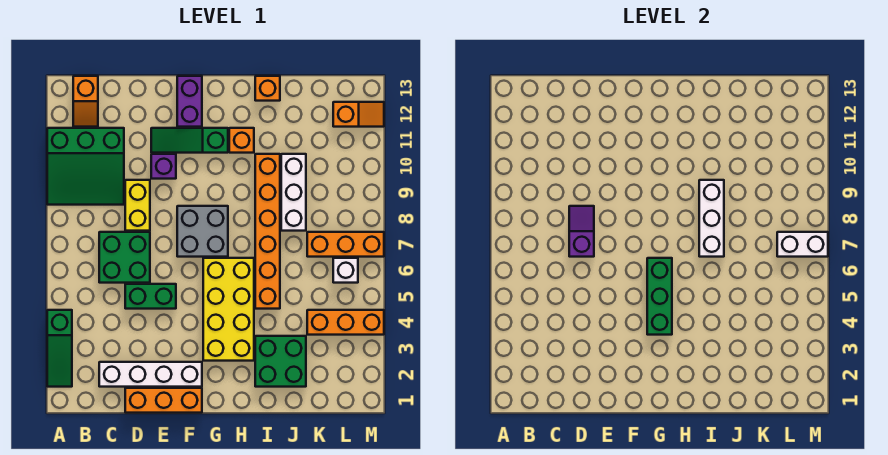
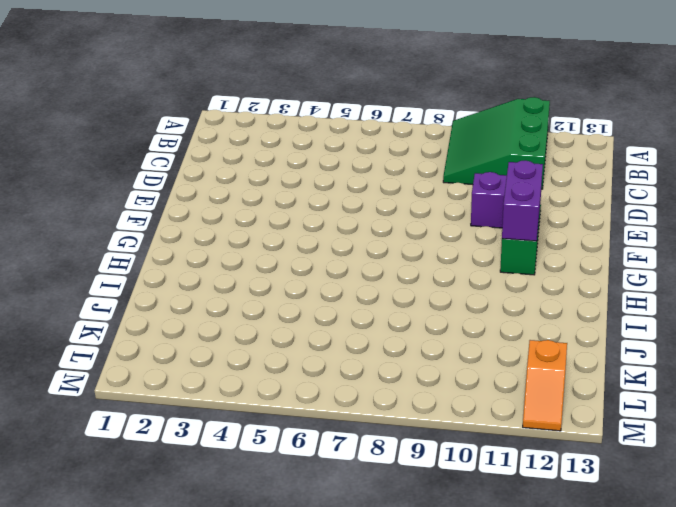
purple 1x2 brick [502,160,543,241] -> purple 1x2 brick turned to [177,76,202,127]
none -> green 1x3 slope [47,310,72,387]
none -> orange 1x2 slope [73,76,98,127]
none -> white 1x4 brick [99,362,202,387]

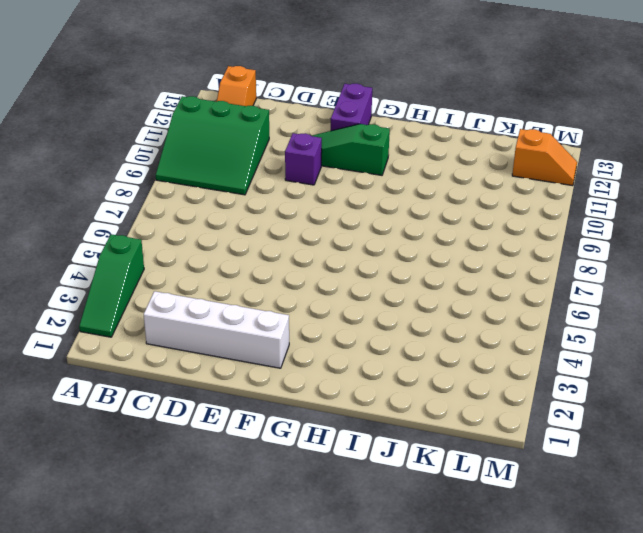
none -> green 2x2 brick [99,232,150,283]
none -> orange 1x3 brick [125,388,202,413]
none -> green 1x2 brick [125,284,176,309]

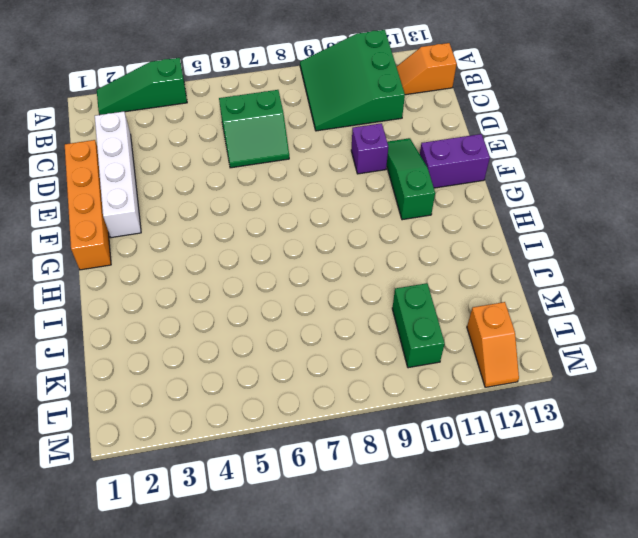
green 2x2 slope [219,90,289,168] -> green 2x2 brick [99,232,150,283]
orange 1x4 brick [65,140,111,270] -> orange 1x3 brick [125,388,202,413]
green 1x2 brick [392,283,445,368] -> green 1x2 brick moved to [125,284,176,309]
none -> yellow 1x2 brick [125,180,150,231]
none -> grey 2x2 brick [177,206,228,257]
none -> yellow 2x4 brick [203,258,254,361]

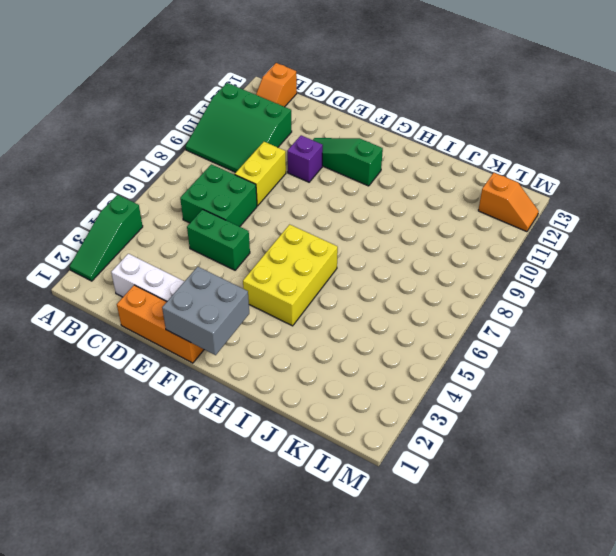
grey 2x2 brick [162,267,249,355] -> grey 2x2 brick moved to [177,206,228,257]
yellow 2x3 brick [243,224,338,326] -> yellow 2x4 brick [203,258,254,361]
none -> purple 1x2 brick [177,76,202,127]
none -> orange 1x1 brick [229,128,254,153]
none -> green 2x2 brick [255,336,306,387]

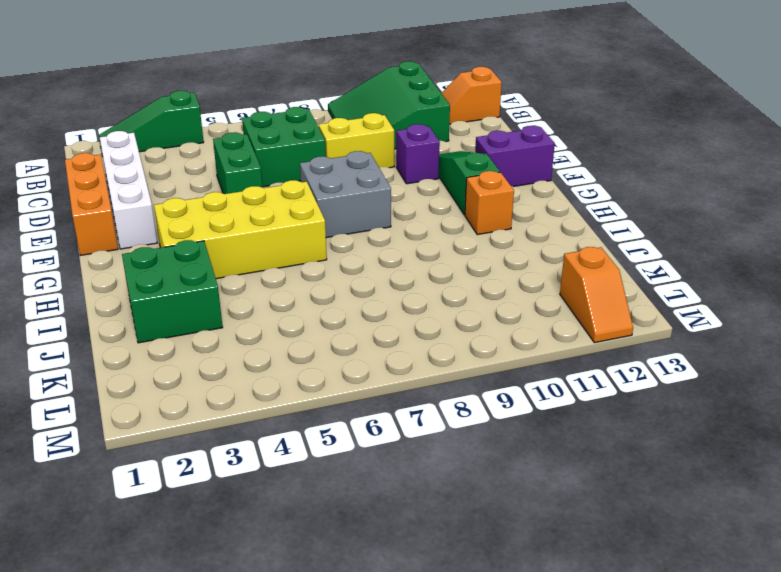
none -> orange 1x6 brick [255,154,280,309]
none -> orange 1x1 brick [255,76,280,101]
none -> white 1x3 brick [281,154,306,231]

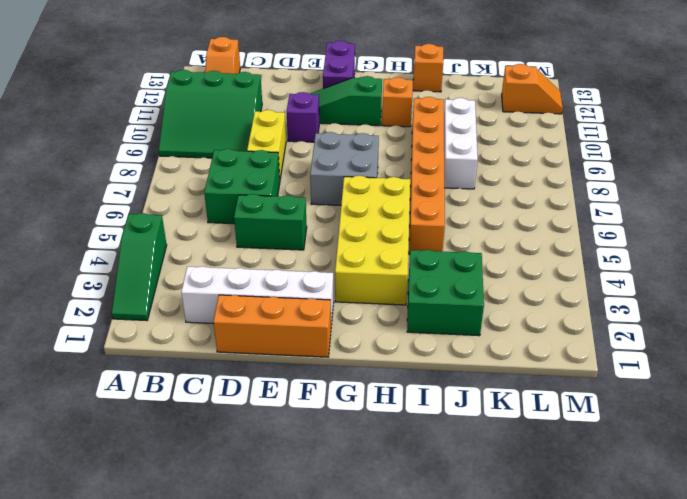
none -> orange 1x3 brick [307,310,384,335]
none -> orange 1x3 brick [307,232,384,257]
none -> white 1x1 brick [333,258,358,283]

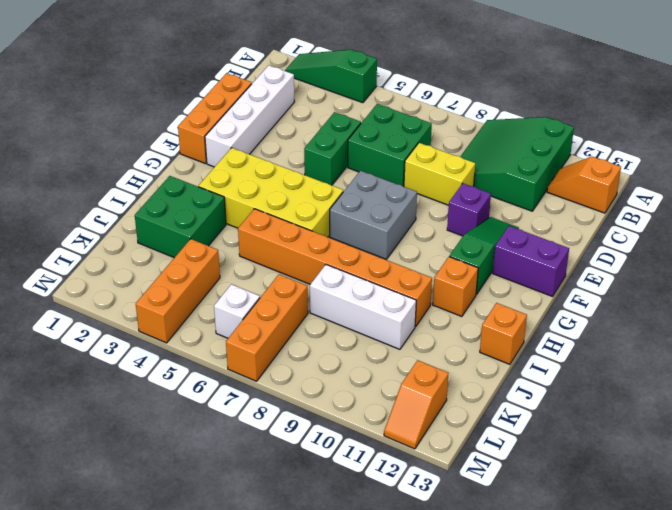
none -> purple 1x2 slope [569,206,594,257]
none -> green 1x3 brick [647,258,672,335]
none -> white 1x3 brick [699,180,724,257]

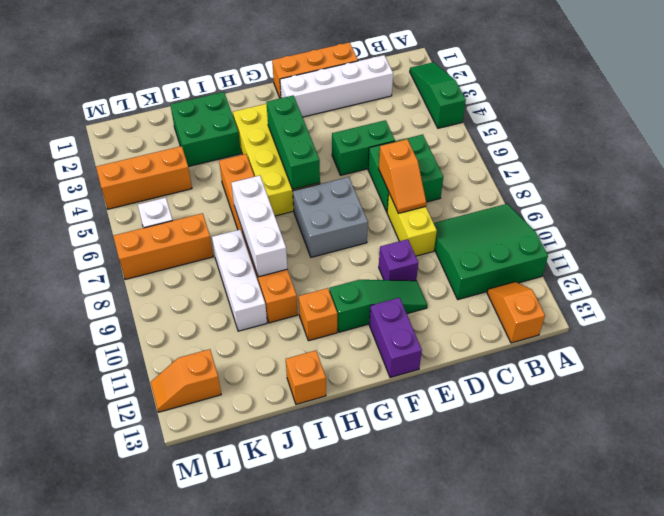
orange 1x2 slope [379,139,426,213] -> purple 1x2 slope [569,206,594,257]
none -> white 1x2 brick [777,232,828,257]

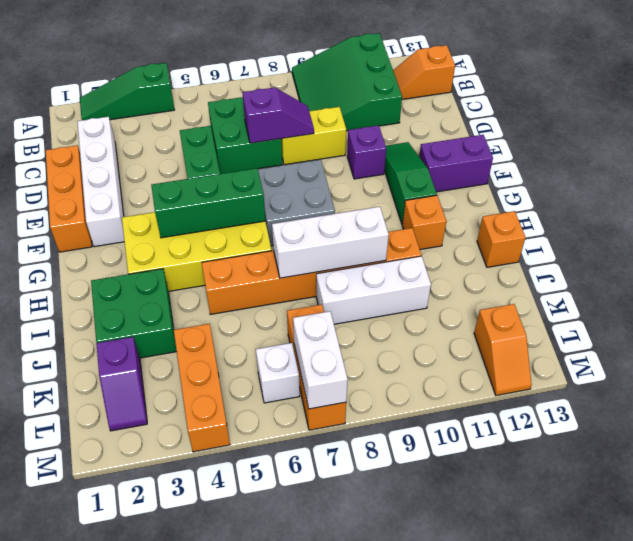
purple 1x2 slope [96,337,147,431] -> none

